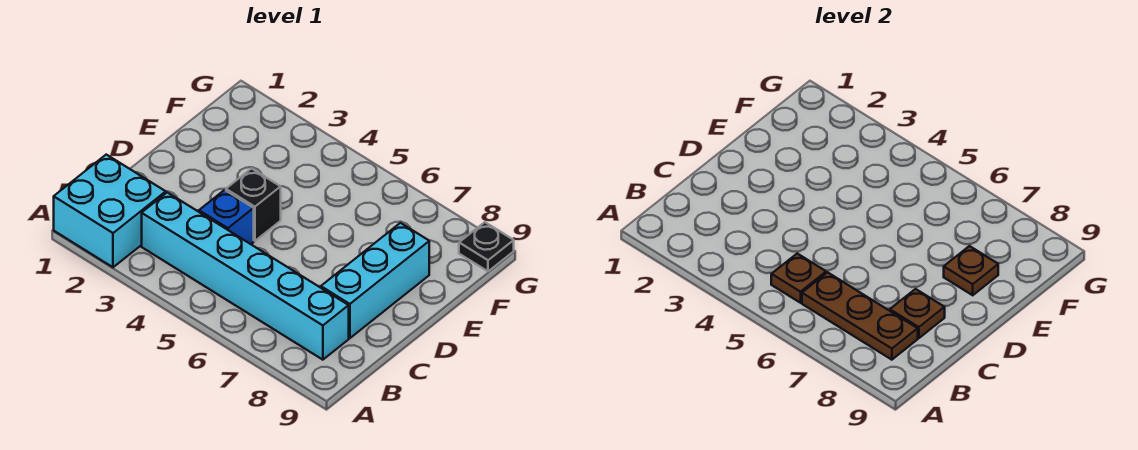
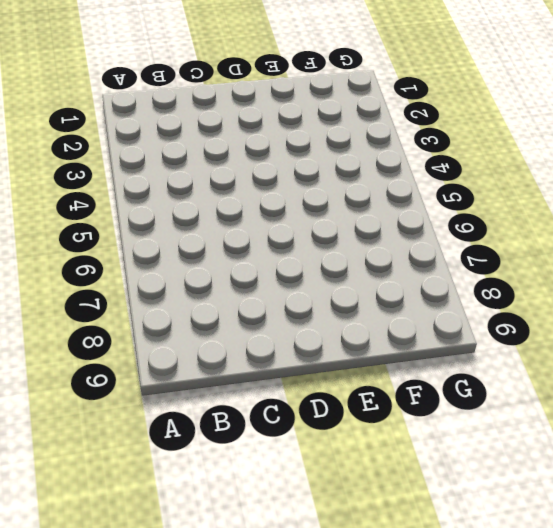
none -> cyan 2x2 brick [54,155,166,267]
none -> cyan 1x6 brick [142,192,349,360]

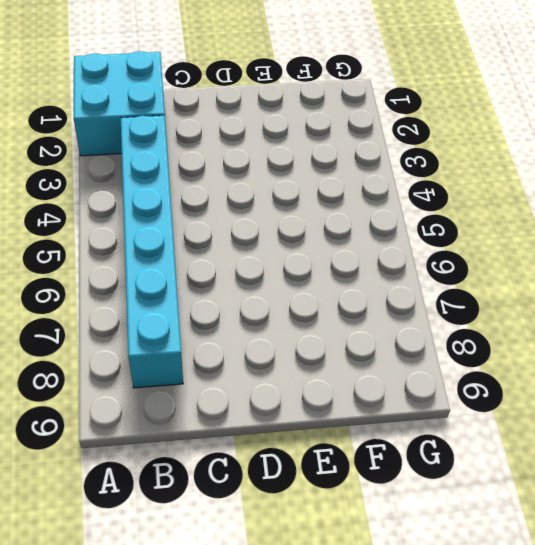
none -> blue 1x1 brick [199,190,254,244]
none -> cyan 1x3 brick [321,223,429,338]

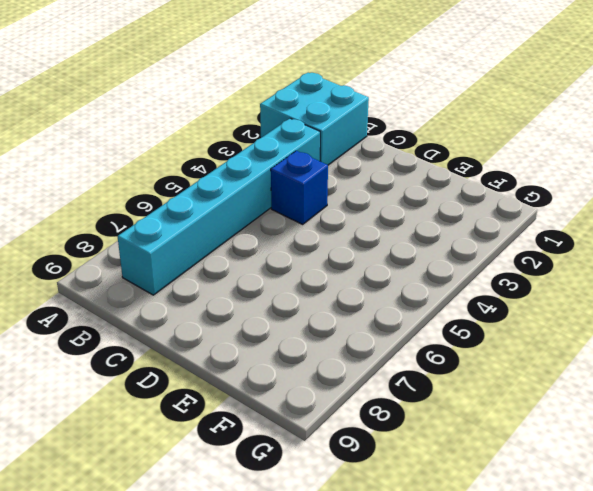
none -> cyan 1x3 brick [321,223,429,338]
none -> black 1x1 brick [226,169,281,241]

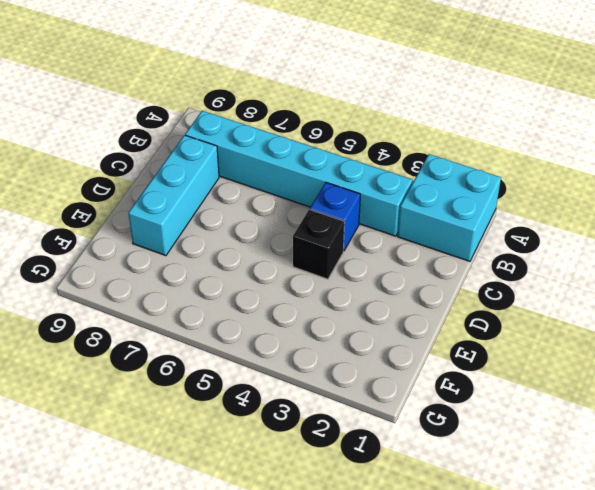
none -> black 1x1 plate [459,222,514,271]
none -> brown 1x1 plate [771,254,826,303]

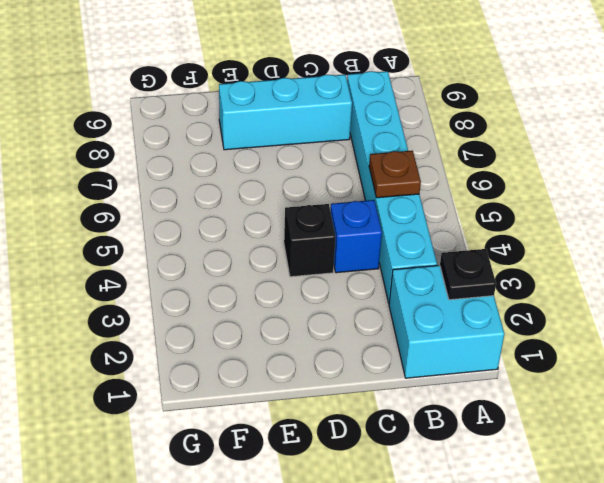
black 1x1 plate [440,249,496,300] -> black 1x1 plate moved to [459,222,514,271]
none -> brown 1x3 plate [802,272,918,360]
none -> brown 1x1 plate [890,289,945,338]

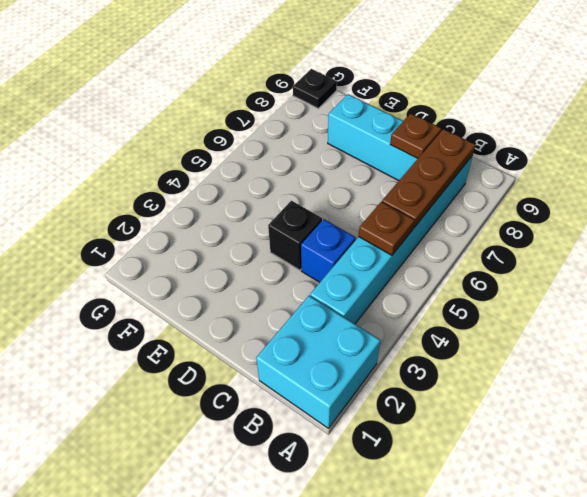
none -> brown 1x1 plate [944,246,998,295]

